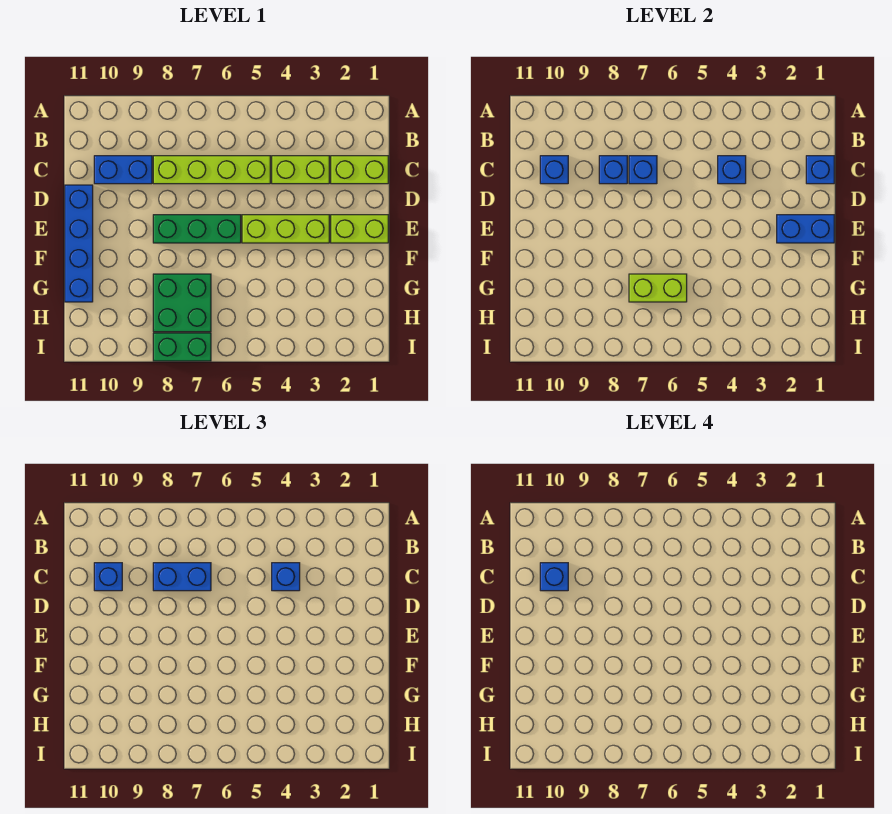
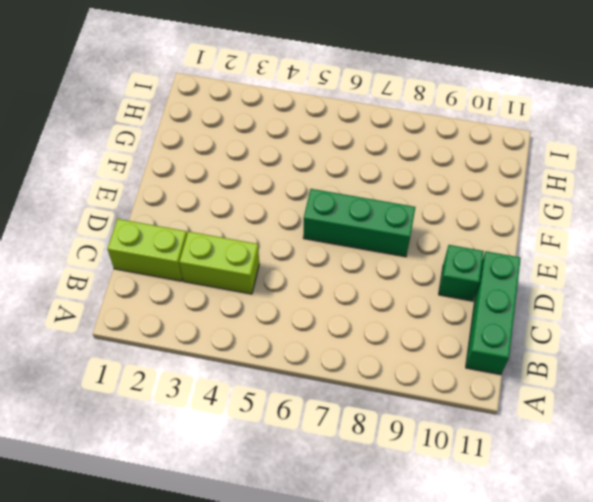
green 1x3 brick [466,251,521,375] -> blue 1x4 brick [65,185,93,302]
green 1x1 brick [439,245,484,301] -> none
none -> lime 1x4 brick [153,156,270,184]
none -> blue 1x2 brick [94,156,152,184]
none -> lime 1x2 brick [331,215,388,243]

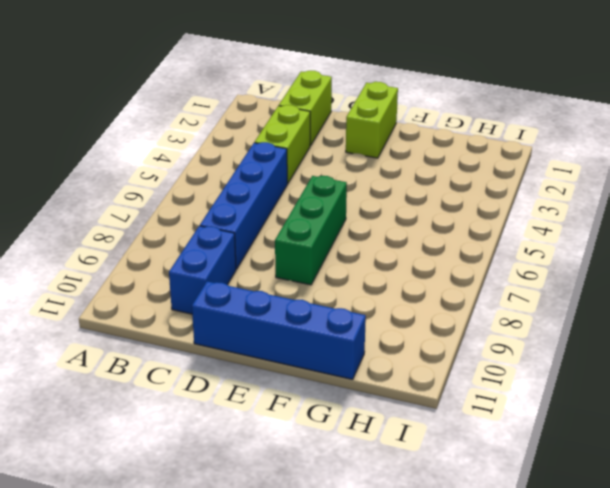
blue 1x4 brick [200,142,287,269] -> lime 1x4 brick [153,156,270,184]
none -> lime 1x3 brick [242,215,329,243]
none -> green 2x2 brick [153,274,211,332]
none -> green 1x2 brick [153,333,211,361]

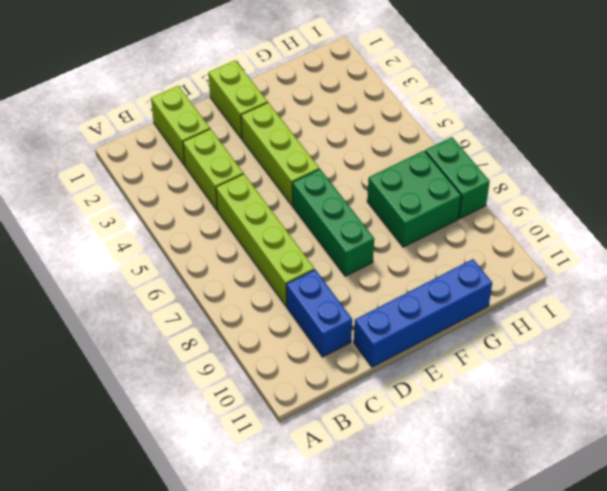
none -> blue 1x1 brick [806,156,834,184]
none -> blue 1x1 brick [718,156,746,184]
none -> blue 1x1 brick [629,156,657,184]

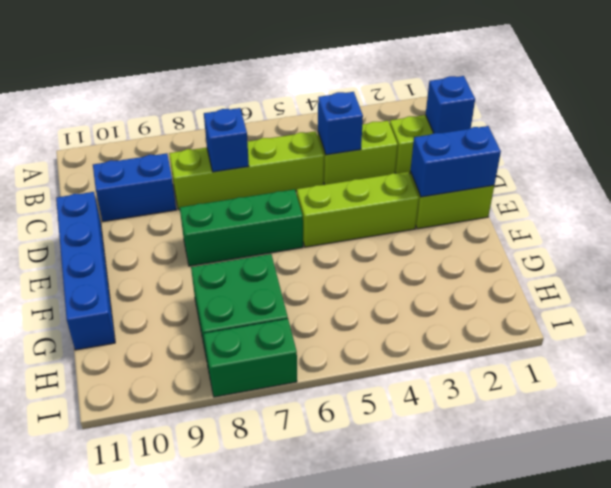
none -> blue 1x1 brick [599,156,627,184]
none -> blue 1x1 brick [540,156,568,184]
none -> lime 1x2 brick [629,274,687,302]

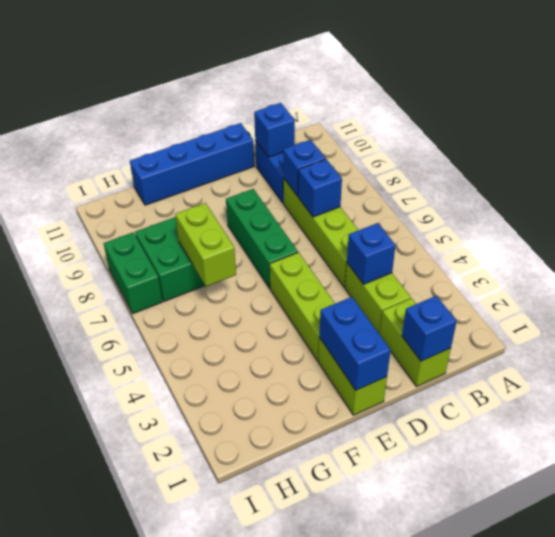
none -> blue 1x1 brick [272,563,300,591]
none -> blue 1x2 brick [153,563,211,591]
none -> blue 1x1 brick [94,563,122,591]

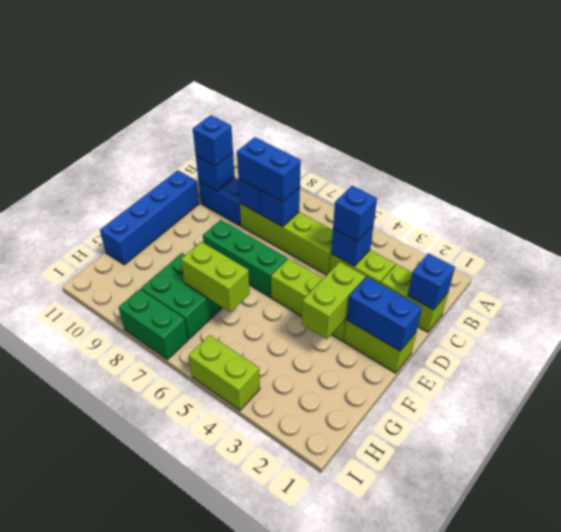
lime 1x2 brick [302,262,365,339] -> none
lime 1x2 brick [189,335,260,410] -> none
none -> blue 1x1 brick [540,563,568,591]

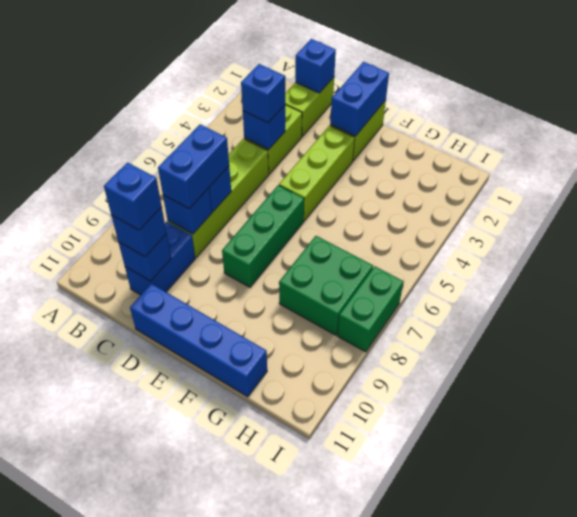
none -> lime 1x2 brick [629,274,687,302]

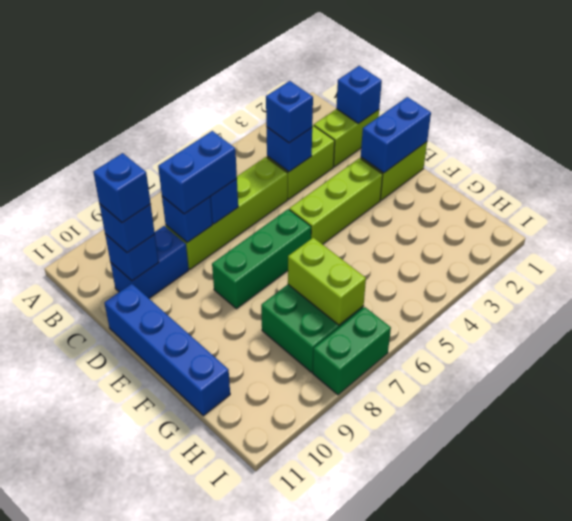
lime 1x2 brick [288,238,366,325] -> lime 1x2 brick turned to [629,274,687,302]

